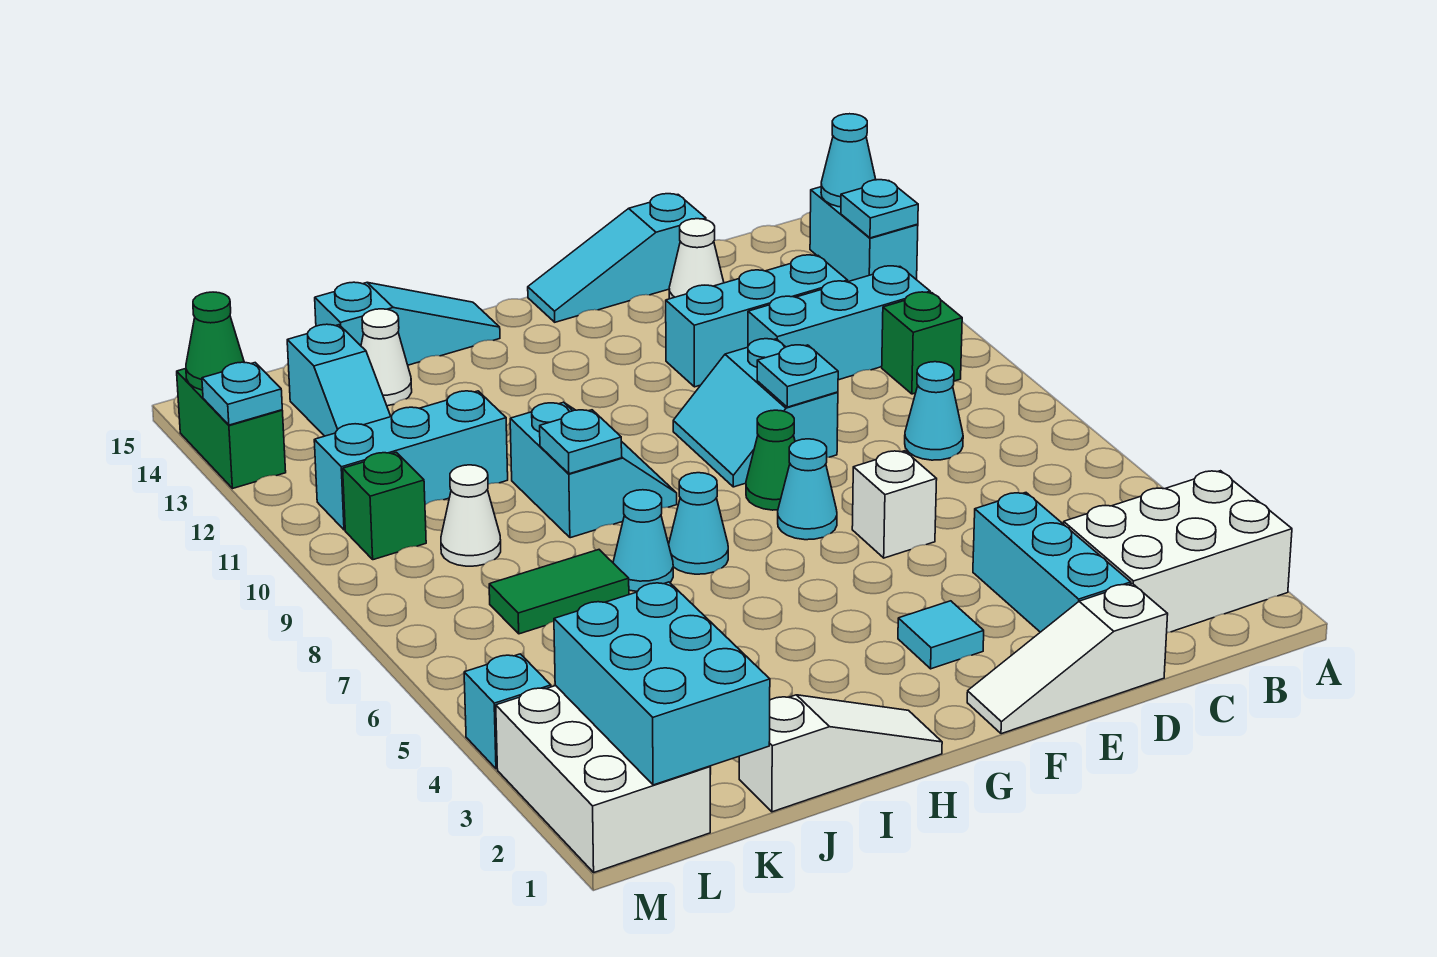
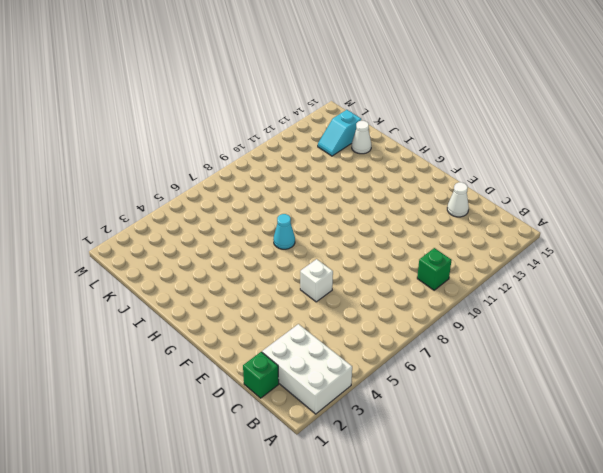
green 1x1 brick [243,352,279,398] -> green 1x1 brick moved to [343,452,426,560]
none -> cyan 1x2 brick [810,187,918,282]
none -> cyan 1x3 brick [748,266,930,380]
none -> cyan 1x1 cone [905,362,963,460]
none -> cyan 1x3 brick [666,255,848,387]

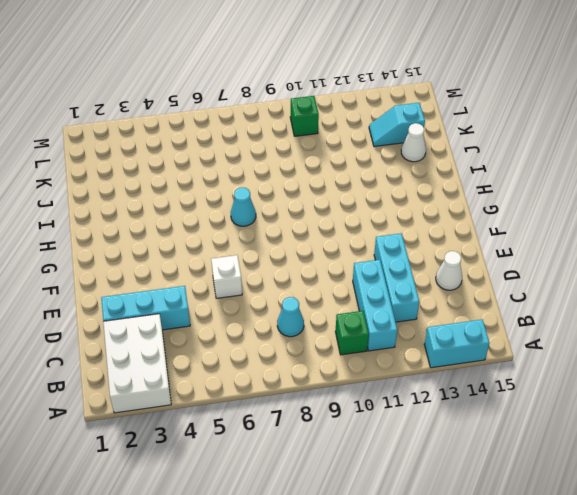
none -> white 1x3 slope [967,584,1168,734]
none -> cyan 1x3 slope [528,194,706,322]
none -> cyan 2x2 slope [673,339,838,487]
none -> cyan 1x1 tile [898,601,984,669]

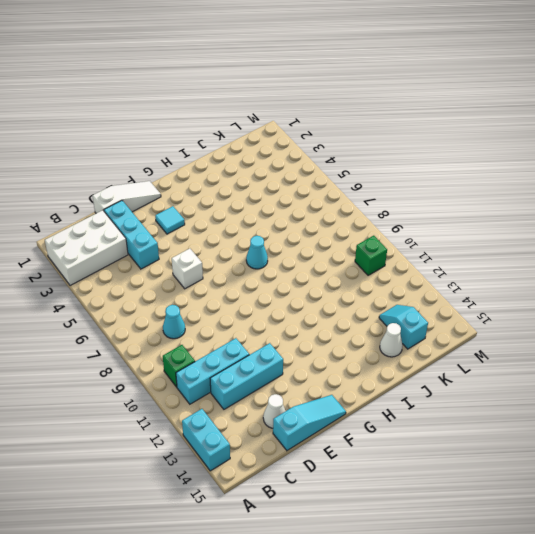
none -> cyan 2x2 slope [673,339,838,487]
none -> cyan 1x1 cone [778,439,837,540]
none -> green 1x1 cone [746,410,795,510]
none -> white 1x3 slope [739,695,942,812]

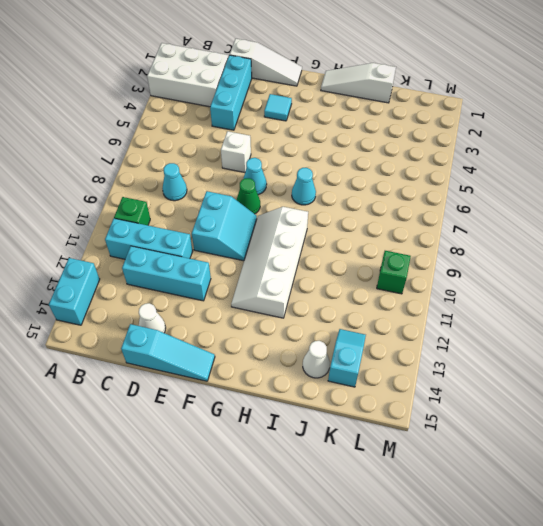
white 2x4 slope [231,207,308,318] -> cyan 2x2 slope [510,402,677,538]
none -> cyan 1x3 slope [315,282,500,365]
none -> cyan 1x1 cone [613,490,673,592]
none -> green 1x2 tile [489,550,629,634]
none -> cyan 1x3 brick [314,391,508,530]

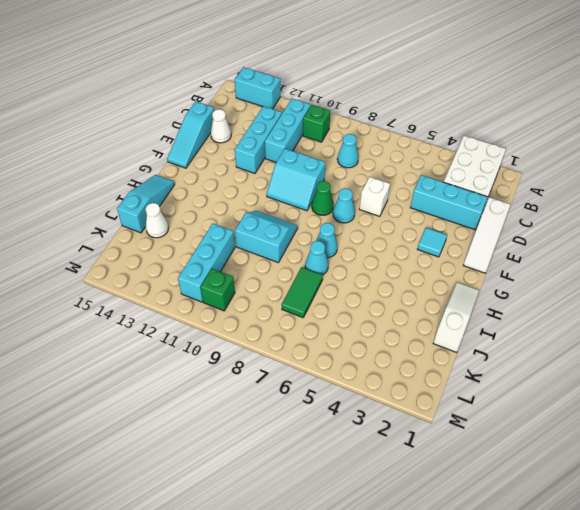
none -> white 1x1 cone [441,465,501,566]
none -> cyan 1x2 slope [287,324,391,436]
none -> white 2x3 brick [496,686,710,872]
none -> cyan 1x1 brick [464,654,551,769]

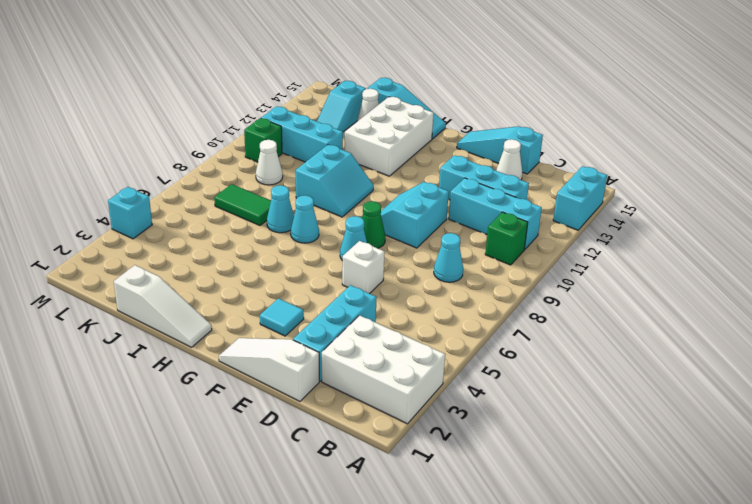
white 2x3 brick [345,97,434,176] -> white 2x3 brick moved to [496,686,710,872]
none -> green 1x2 brick [177,369,286,489]
none -> cyan 1x1 plate [841,180,918,238]
none -> cyan 1x1 cone [821,114,876,207]
none -> cyan 1x1 plate [757,345,838,407]

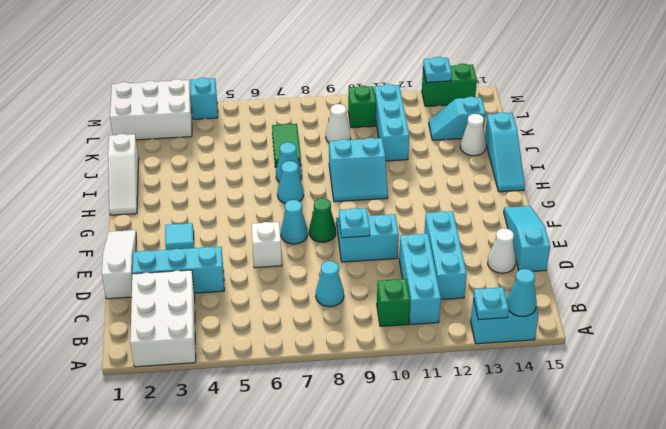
none -> cyan 1x1 plate [540,410,622,474]
none -> cyan 2x3 brick [554,582,770,785]
none -> green 1x1 cone [186,292,244,390]

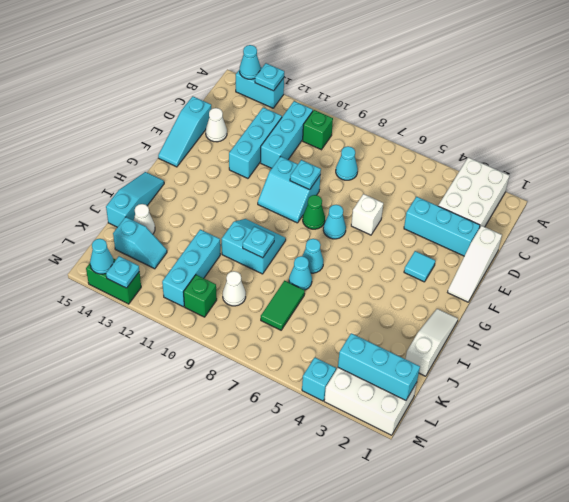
cyan 1x3 brick [338,333,420,400] -> cyan 2x3 brick [554,582,770,785]
cyan 1x1 cone [90,239,114,274] -> green 1x1 cone [186,292,244,390]

